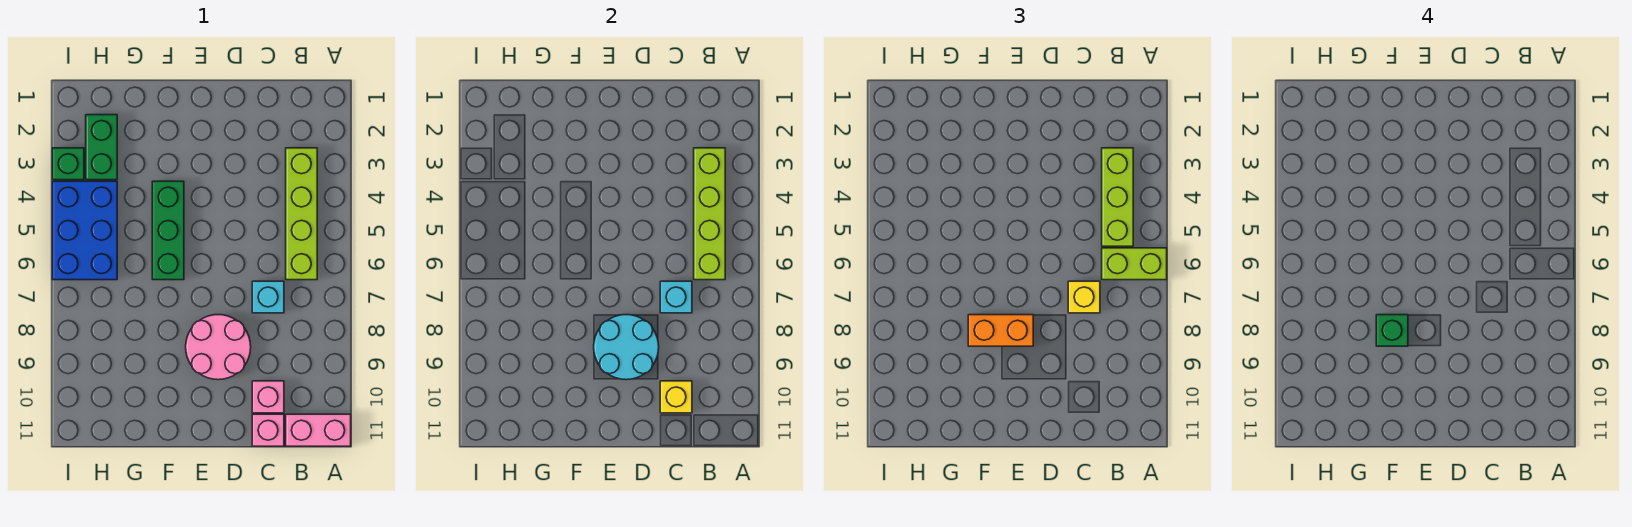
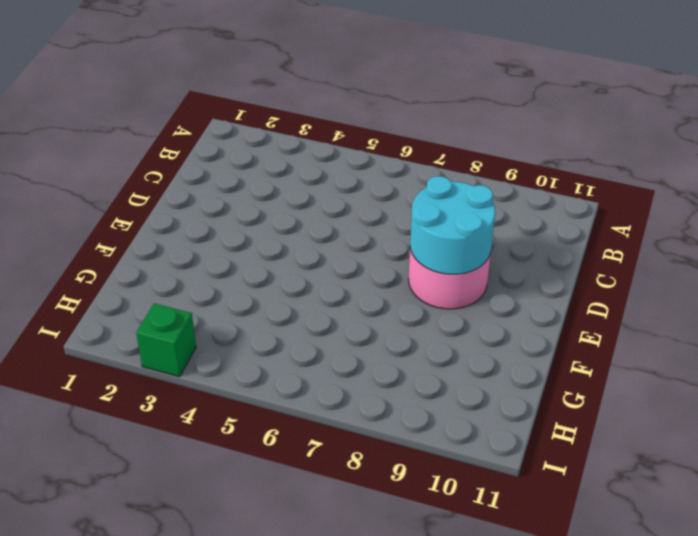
none -> pink 1x2 brick [286,414,351,446]
none -> lime 1x4 brick [286,148,317,280]
none -> cyan 1x1 brick [252,281,284,313]

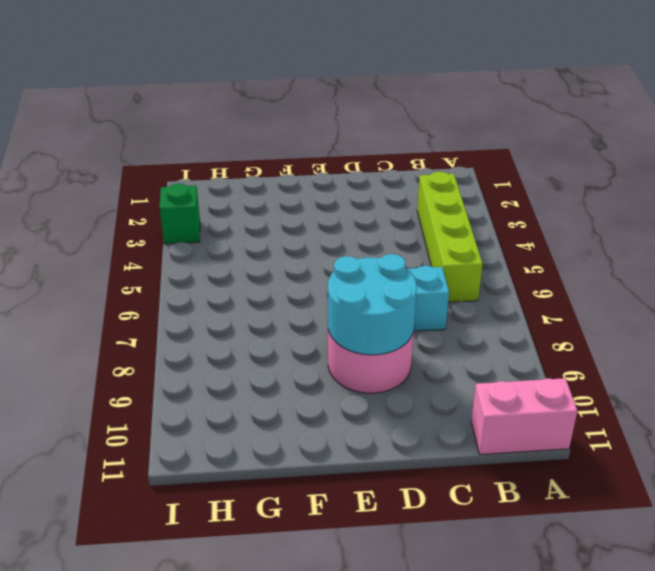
none -> pink 1x1 brick [252,381,284,413]
none -> pink 1x1 brick [252,414,284,446]
none -> green 1x3 brick [152,181,184,280]

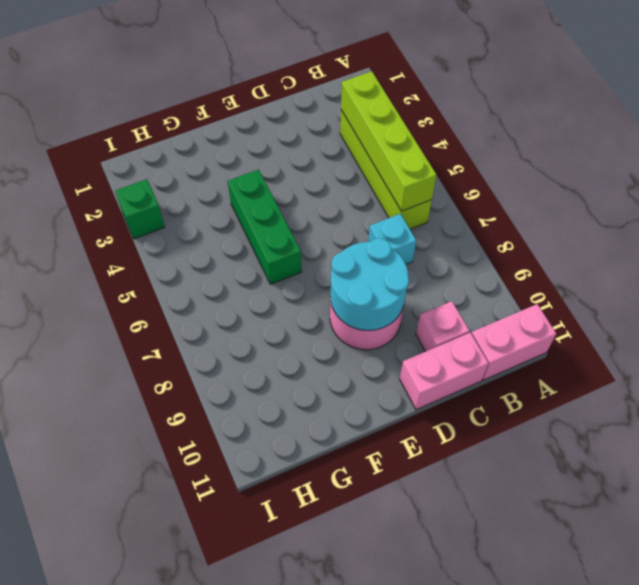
pink 1x2 brick [400,333,488,410] -> pink 1x1 brick [252,414,284,446]
none -> green 1x2 brick [86,115,117,180]
none -> blue 2x3 brick [52,181,117,280]
none -> cyan 1x1 brick [660,281,692,313]

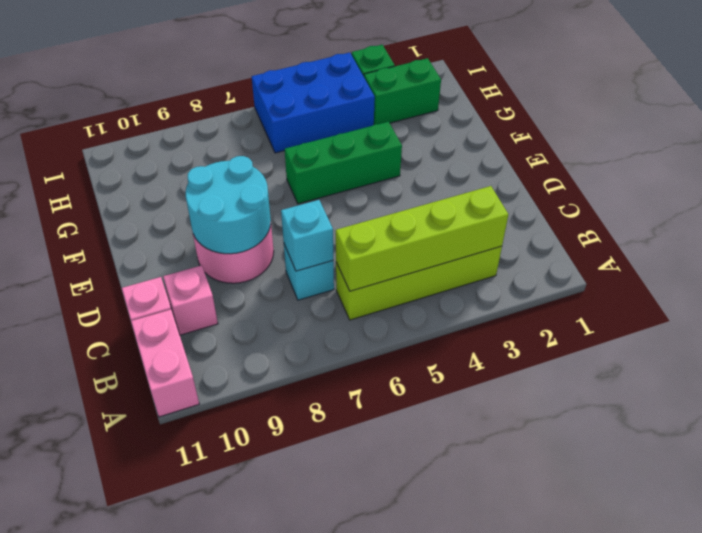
none -> yellow 1x1 brick [660,381,692,413]
none -> lime 1x2 brick [1102,248,1167,280]
none -> lime 1x3 brick [1102,148,1133,246]

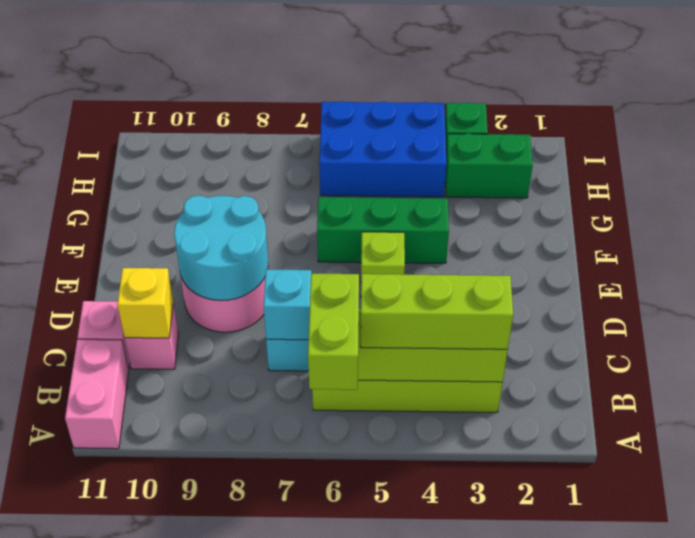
lime 1x1 brick [361,232,405,275] -> none
none -> yellow 1x1 brick [1068,281,1100,313]
none -> orange 1x2 brick [968,315,1033,346]
none -> green 1x1 brick [1376,315,1408,346]

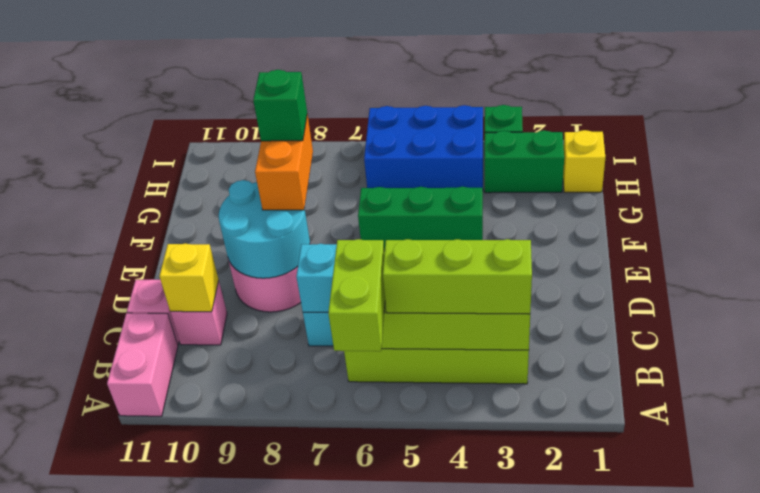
yellow 1x1 brick [563,130,605,192] -> yellow 1x1 brick moved to [1068,281,1100,313]

